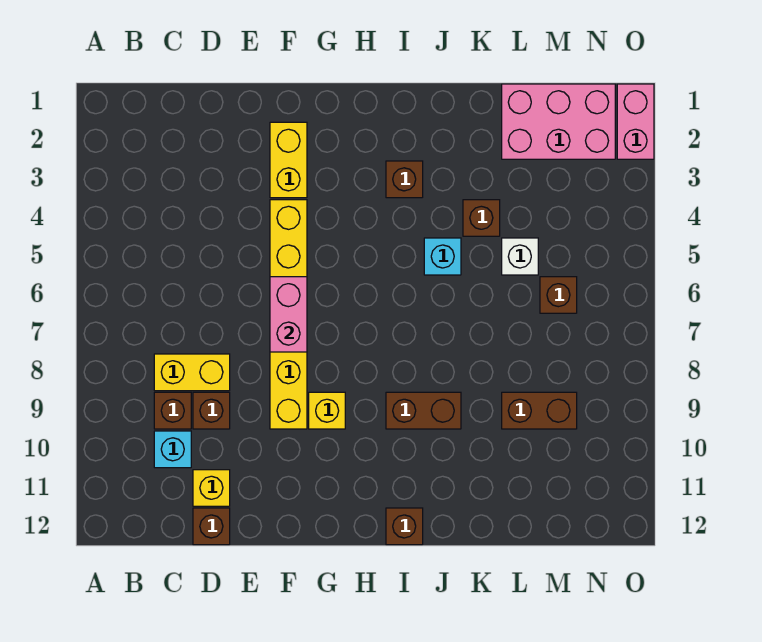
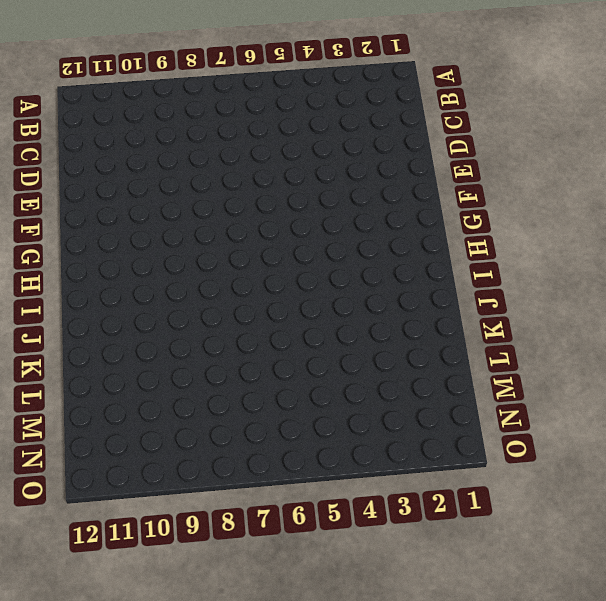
none -> yellow 1x2 brick [154,354,230,391]
none -> brown 1x1 brick [154,392,191,429]
none -> cyan 1x1 brick [154,431,191,468]

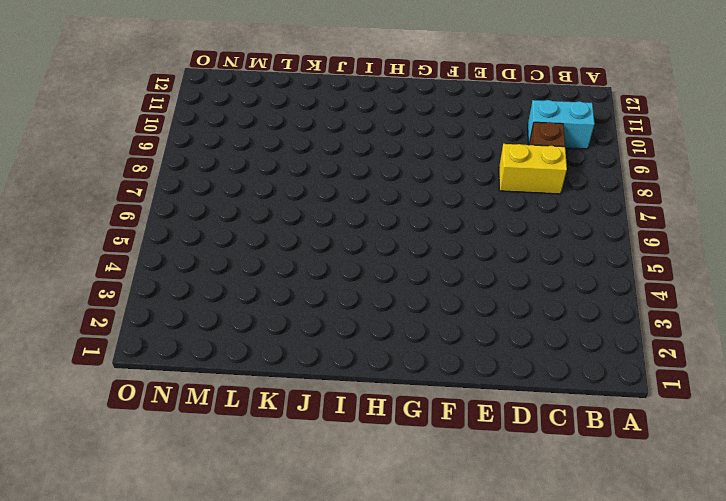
cyan 1x2 brick [528,100,595,149] -> cyan 1x1 brick [154,431,191,468]
none -> brown 1x1 brick [193,392,230,429]
none -> yellow 1x1 brick [193,470,230,506]
none -> brown 1x1 brick [193,508,230,545]

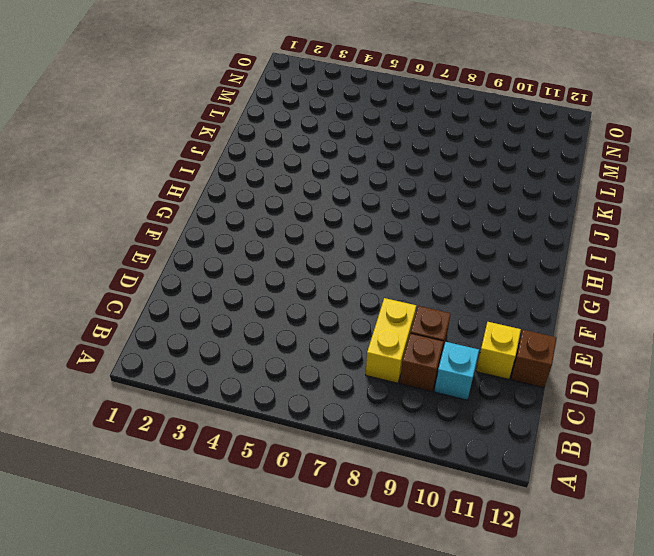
none -> yellow 1x2 brick [270,122,307,198]
none -> yellow 1x6 brick [270,200,307,429]
none -> yellow 1x1 brick [309,392,345,429]

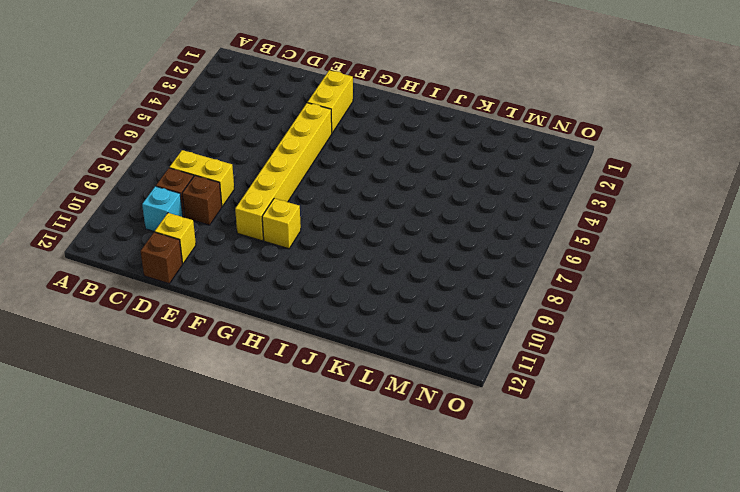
none -> brown 1x1 brick [386,161,423,198]
none -> brown 1x2 brick [386,392,461,429]
none -> brown 1x1 brick [386,508,423,545]

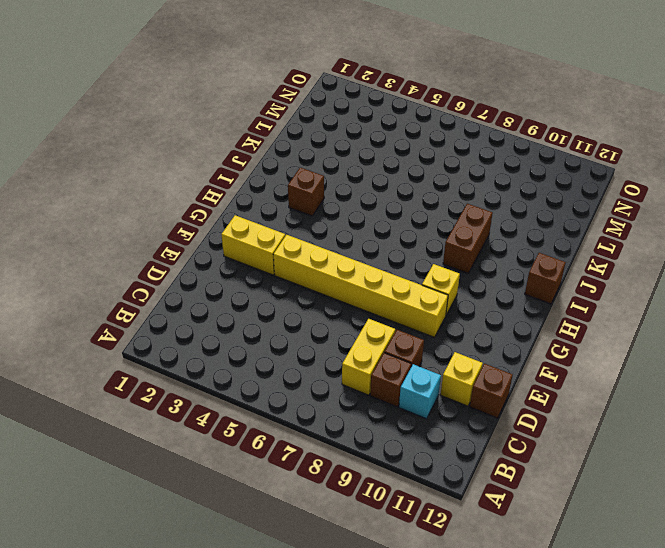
none -> cyan 1x1 brick [424,238,461,275]
none -> brown 1x1 brick [463,200,500,236]
none -> pink 2x3 brick [502,84,615,159]

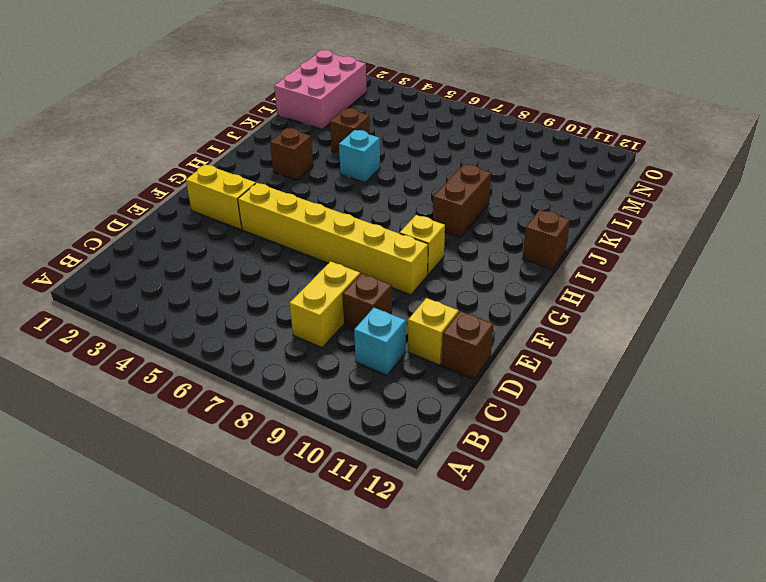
none -> brown 1x1 brick [154,392,191,429]
none -> white 1x1 brick [502,238,538,275]
none -> brown 1x2 brick [502,392,577,429]

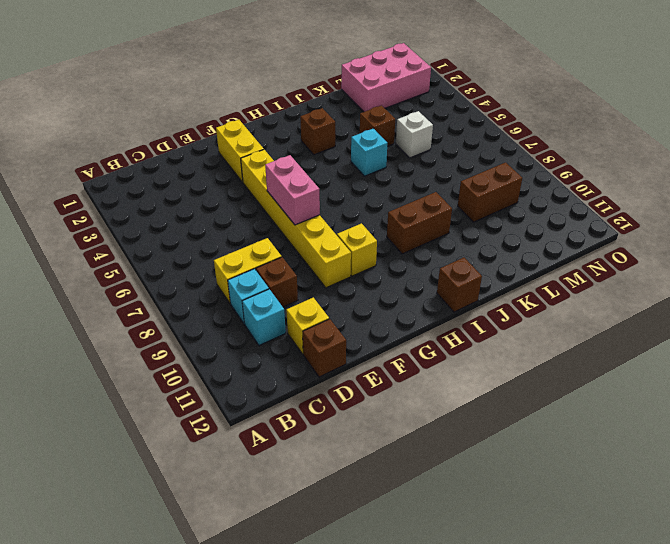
cyan 1x1 brick [228,269,269,324] -> brown 1x1 brick [154,392,191,429]
none -> brown 1x1 brick [540,277,577,313]
none -> pink 1x2 brick [617,84,654,159]

